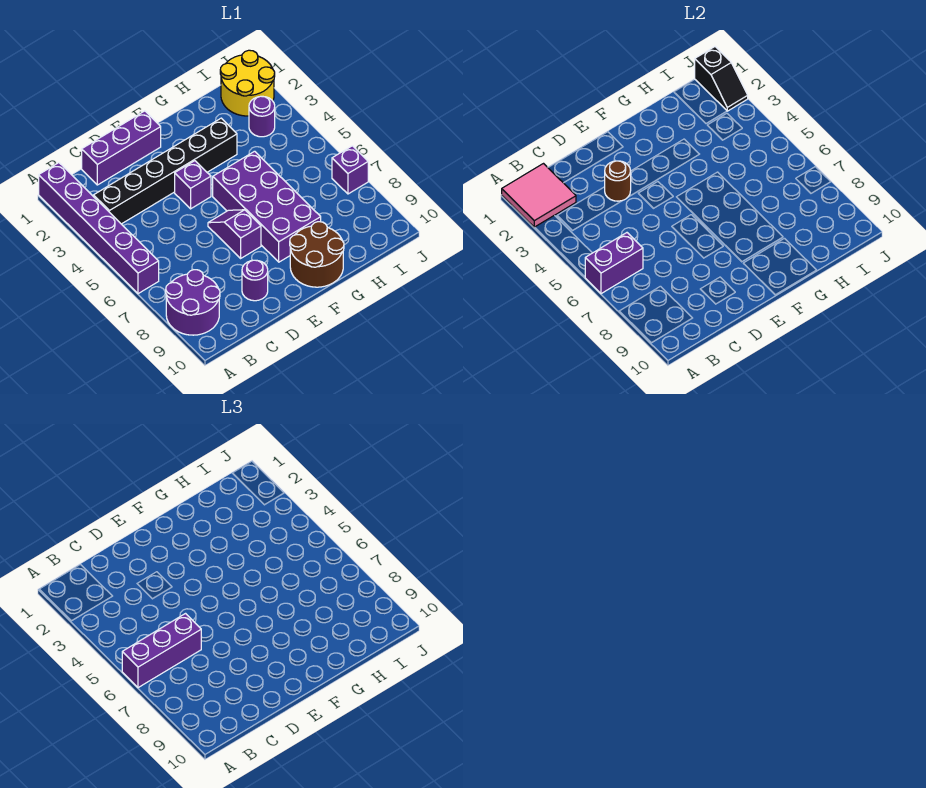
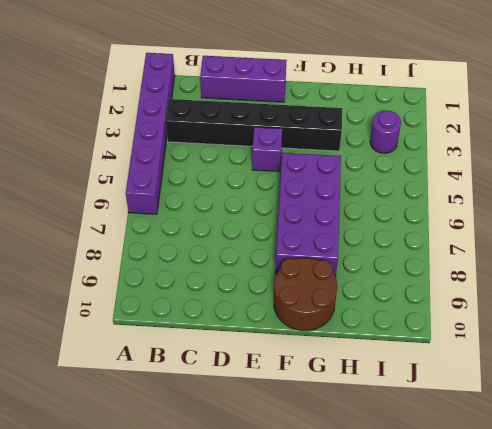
none -> purple 2x2 round brick [166,270,220,335]
none -> purple 1x1 round brick [242,260,268,301]
none -> purple 1x2 slope [208,210,261,258]

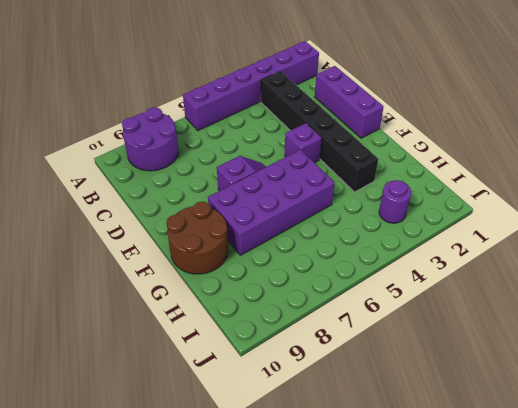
none -> purple 1x1 round brick [242,260,268,301]
none -> yellow 2x2 round brick [220,50,275,116]
none -> purple 1x1 brick [332,146,368,194]

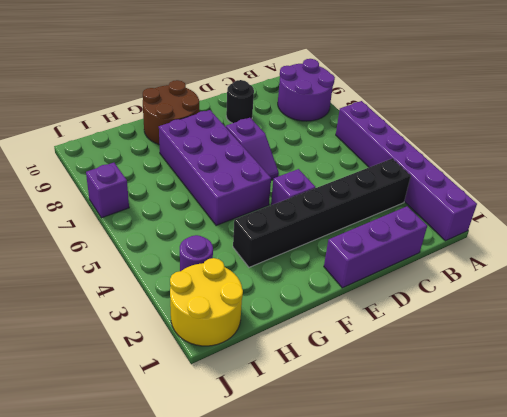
black 1x1 round brick [226,80,254,123] -> purple 1x1 round brick [242,260,268,301]
none -> pink 2x2 tile [502,164,576,227]
none -> purple 1x2 brick [585,233,643,294]
none -> brown 1x1 round brick [605,161,631,201]

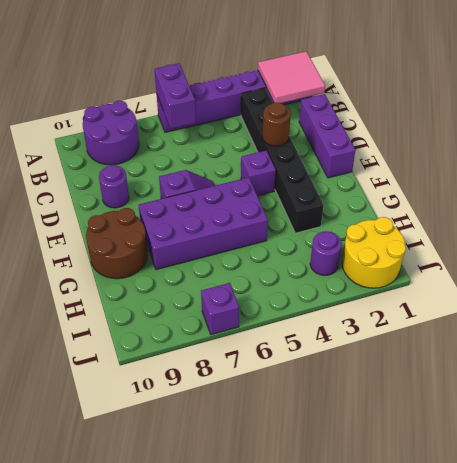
none -> black 1x2 slope [695,47,748,111]
none -> purple 1x3 brick [122,614,201,688]

